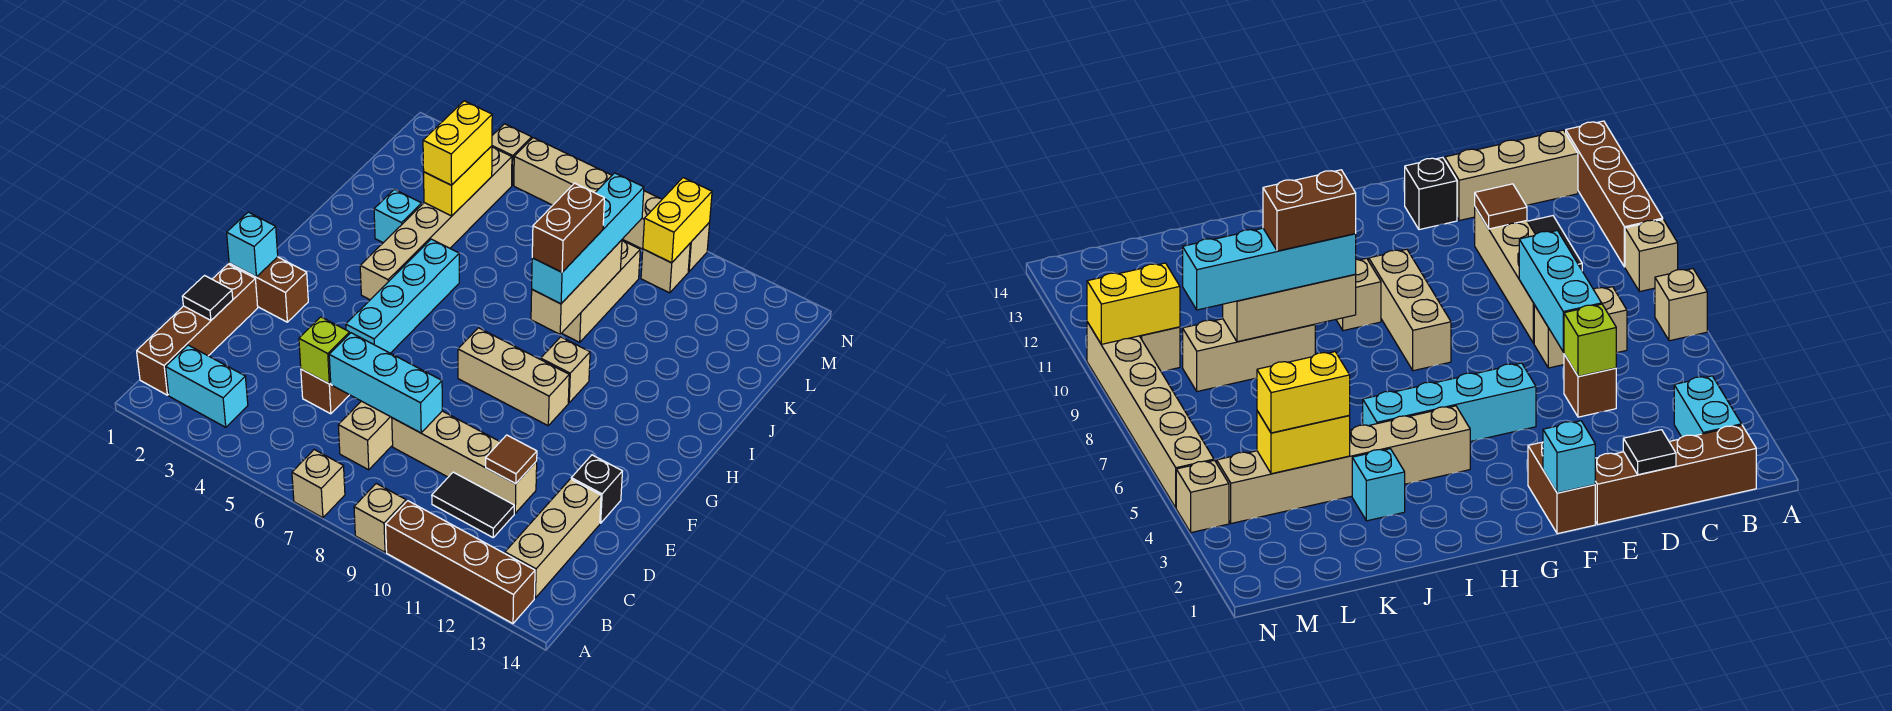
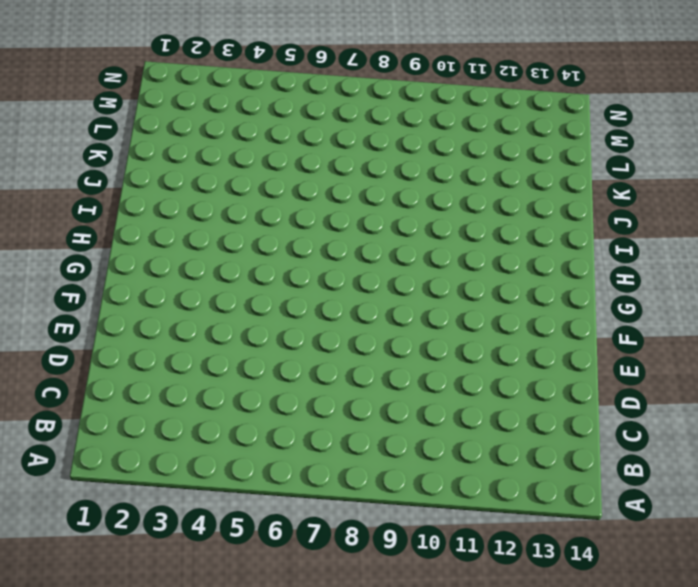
none -> tan 1x1 brick [292,450,345,518]
none -> tan 1x1 brick [354,483,406,552]
none -> brown 1x4 brick [386,501,535,624]
none -> brown 1x4 brick [137,264,258,395]

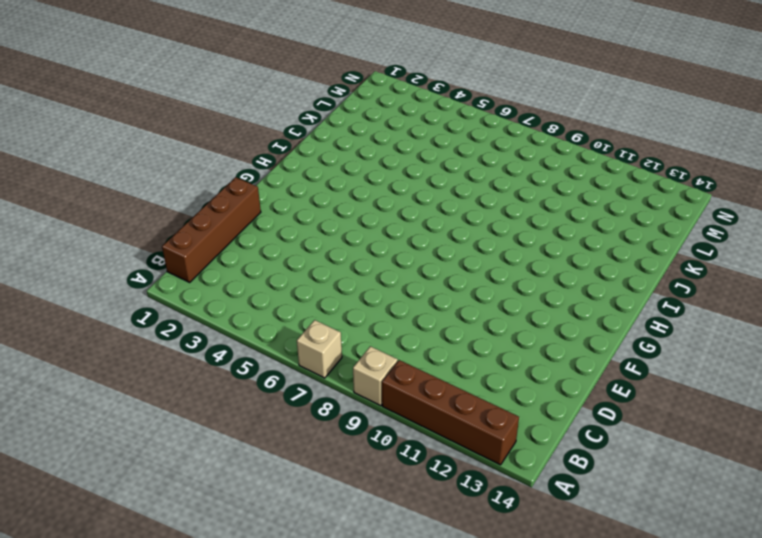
none -> cyan 1x2 brick [166,345,248,427]
none -> tan 1x3 brick [505,479,601,598]
none -> tan 1x2 brick [338,401,393,470]
none -> black 1x2 tile [432,472,514,537]

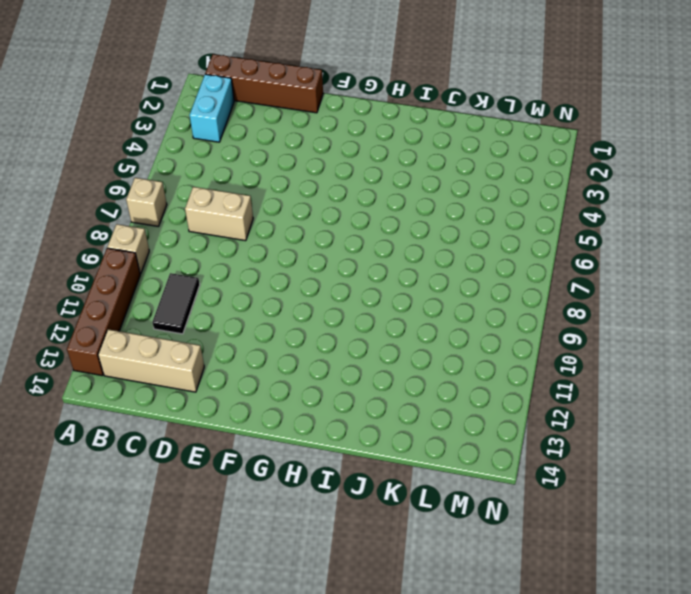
none -> brown 1x1 brick [301,369,349,414]
none -> tan 1x4 brick [392,411,537,513]
none -> black 1x1 brick [571,455,622,523]
none -> brown 1x2 brick [229,257,308,322]

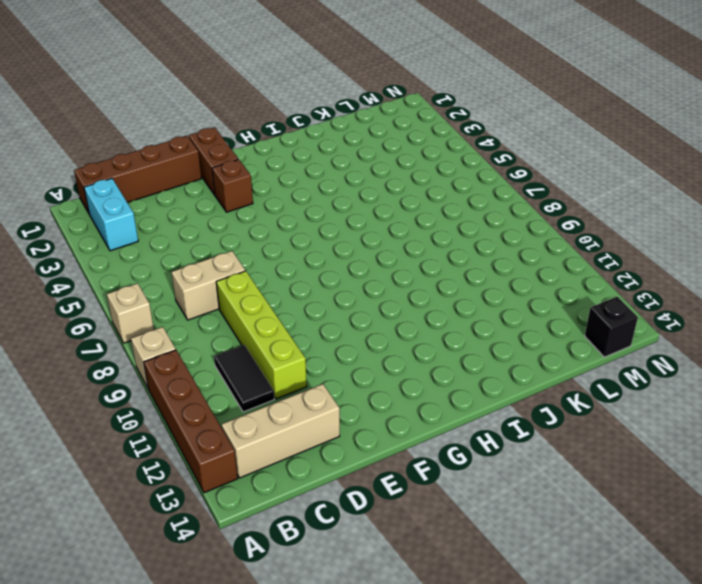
lime 1x4 brick [216,271,307,399] -> tan 1x4 brick [392,411,537,513]
brown 1x1 brick [212,159,253,212] -> brown 1x1 brick moved to [301,369,349,414]
black 1x1 brick [585,297,638,357] -> black 1x1 brick moved to [571,455,622,523]
none -> cyan 1x4 brick [346,239,459,353]
none -> tan 1x3 brick [458,328,569,425]
none -> tan 1x6 brick [360,147,512,300]
none -> tan 1x1 brick [541,337,590,403]

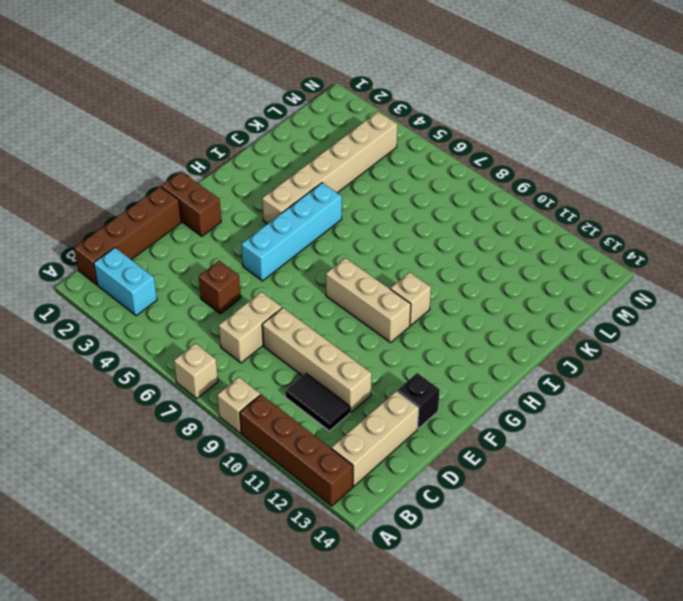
none -> cyan 1x1 brick [374,189,422,243]
none -> tan 1x3 brick [562,240,640,342]
none -> tan 1x1 brick [641,244,690,293]
none -> tan 1x1 brick [492,124,532,185]

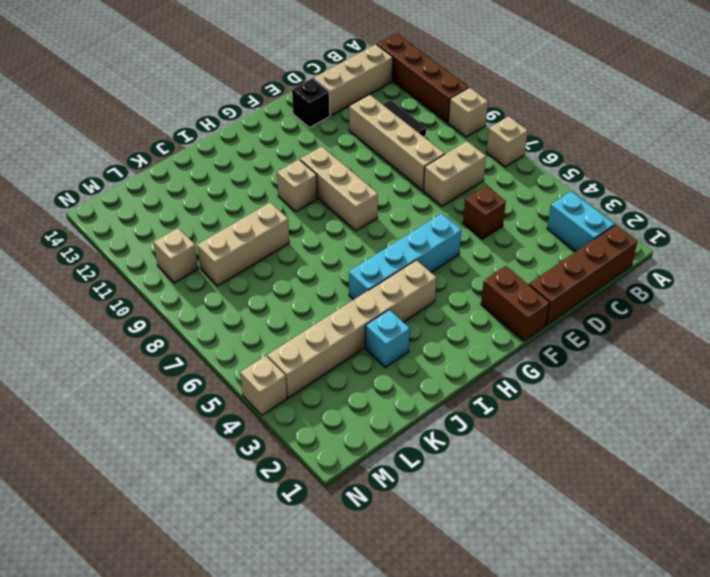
none -> tan 1x6 brick [514,138,710,272]
none -> black 1x1 tile [182,276,233,320]
none -> lime 1x1 brick [299,317,350,384]
none -> cyan 1x3 brick [329,333,442,433]

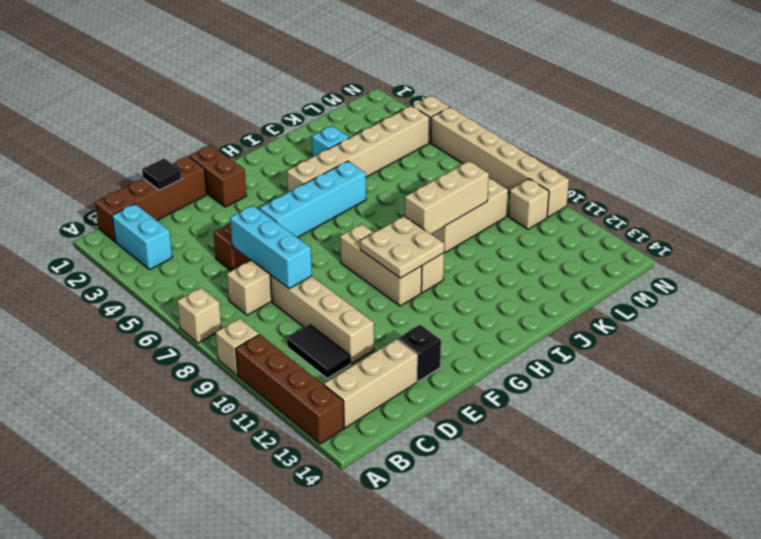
tan 2x2 plate [360,216,444,278] -> none
none -> lime 1x1 brick [299,317,350,384]
none -> brown 1x1 tile [486,435,537,484]
none -> cyan 1x1 brick [227,212,278,277]
none -> yellow 1x2 brick [424,146,492,216]

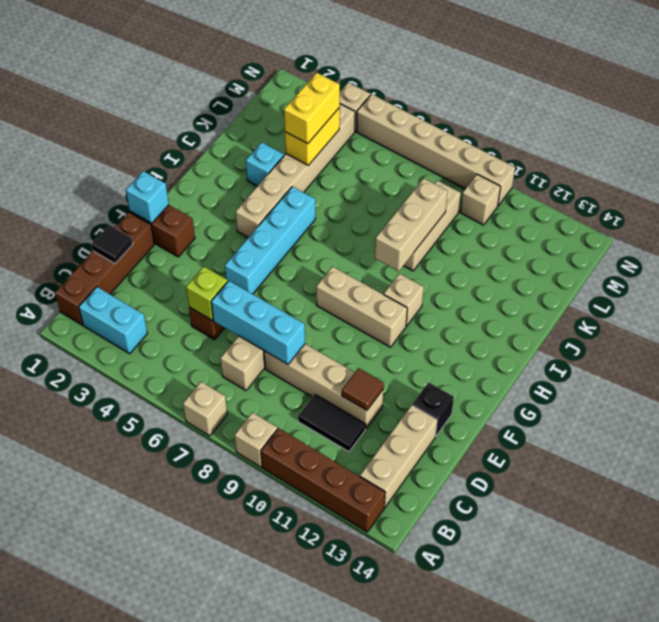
none -> yellow 1x2 brick [643,178,712,263]
none -> cyan 1x4 brick [532,173,644,304]
none -> brown 1x2 brick [532,183,604,272]

